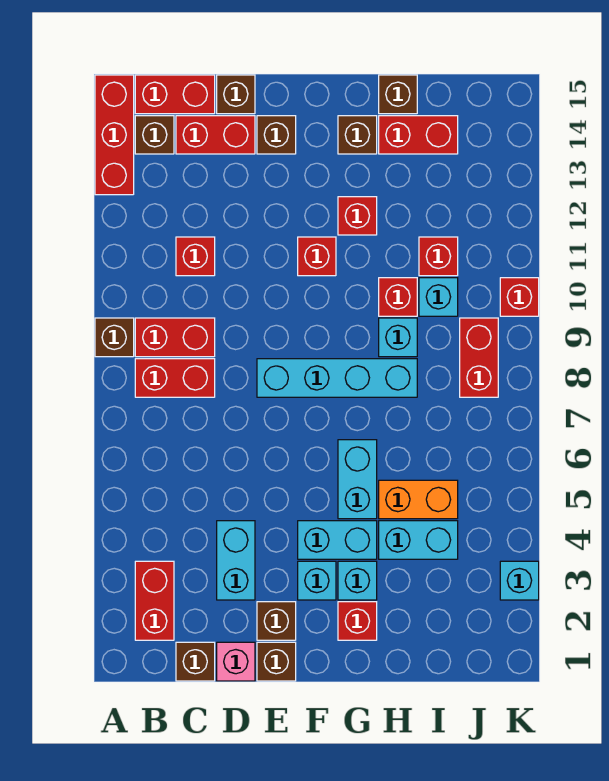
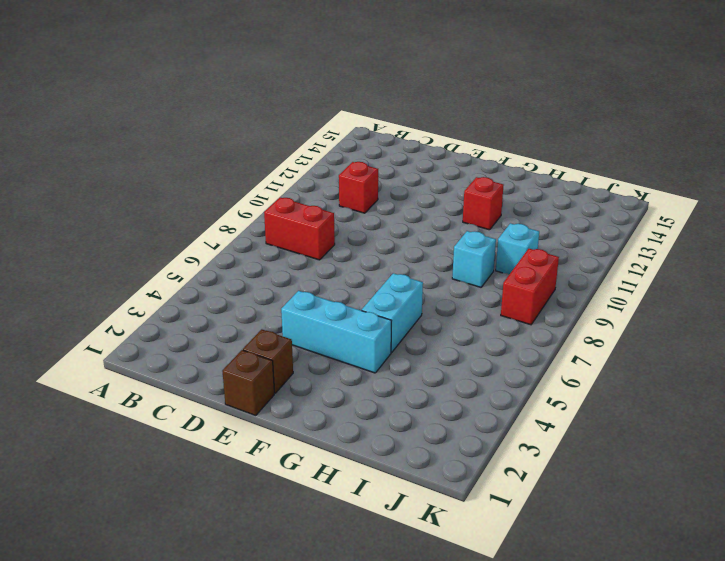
cyan 1x3 brick [281,291,391,373] -> cyan 1x2 brick [298,521,377,559]
none -> brown 1x1 brick [95,318,134,357]
none -> red 1x3 brick [95,75,134,195]
none -> red 1x2 brick [135,561,174,640]
none -> red 1x2 brick [135,318,215,357]

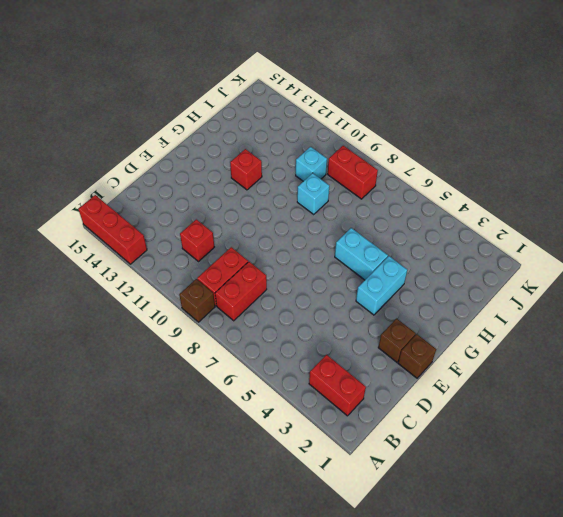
none -> brown 1x1 brick [135,116,174,154]
none -> red 1x2 brick [135,75,215,114]
none -> brown 1x1 brick [176,642,215,681]
none -> red 1x2 brick [176,116,255,154]

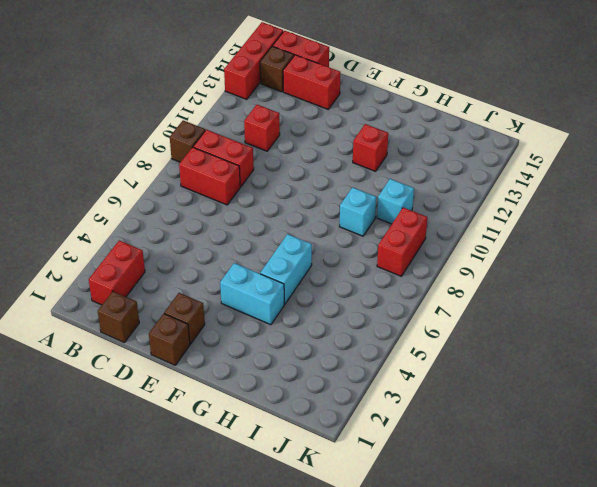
none -> pink 1x1 brick [217,642,255,681]
none -> cyan 1x2 brick [217,521,255,600]
none -> brown 1x1 brick [217,75,255,114]
none -> cyan 1x4 brick [257,359,417,397]

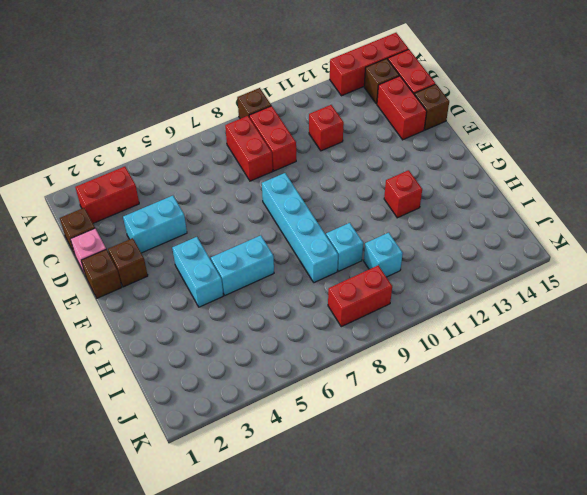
none -> brown 1x1 brick [257,116,296,154]
none -> cyan 1x1 brick [298,561,336,600]
none -> red 1x1 brick [298,237,336,276]
none -> red 1x1 brick [338,602,377,640]

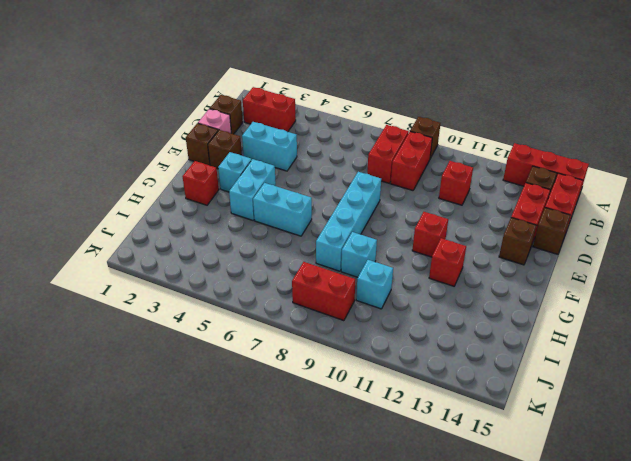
none -> cyan 1x1 brick [338,561,377,600]
none -> brown 1x1 brick [338,116,377,154]
none -> cyan 1x2 brick [379,521,458,559]
none -> orange 1x2 brick [379,480,458,519]

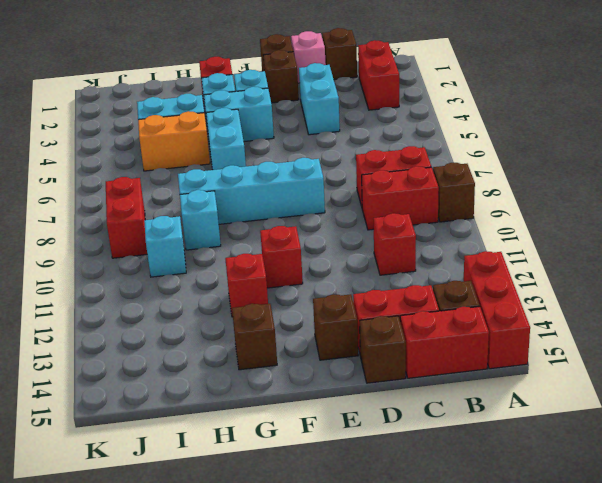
none -> red 1x1 brick [379,278,417,316]
none -> red 1x2 brick [379,116,458,154]
none -> brown 1x1 brick [379,75,417,114]
none -> red 1x1 brick [419,237,458,276]

